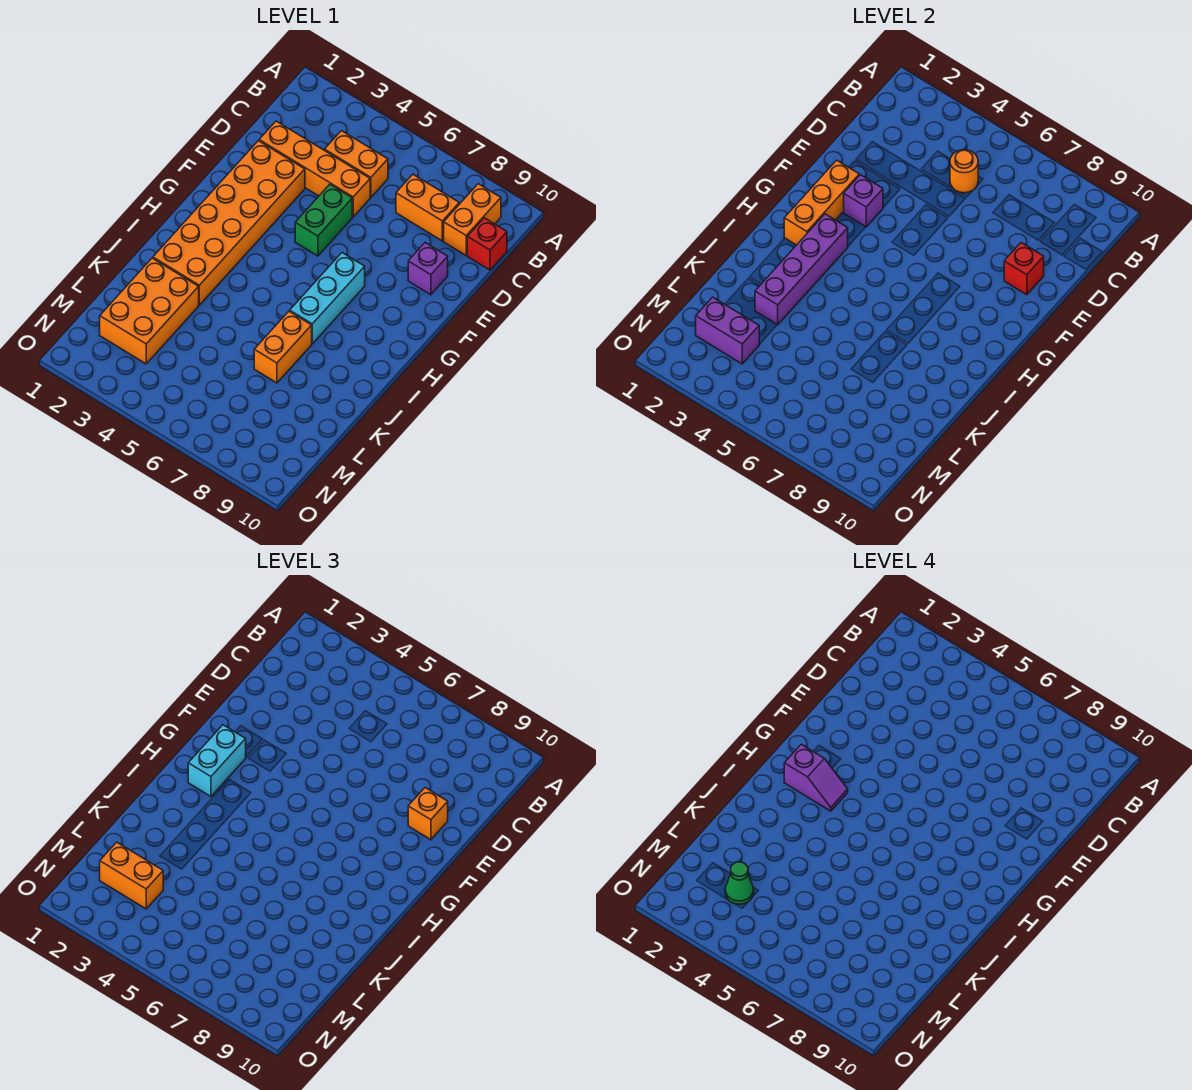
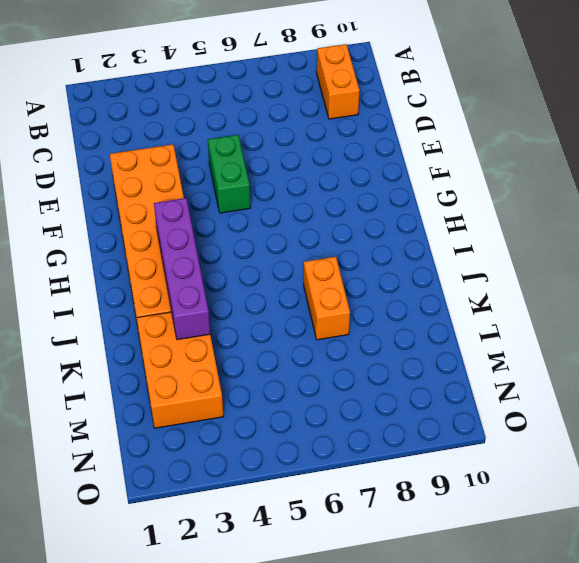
none -> orange 1x2 brick [325,131,388,197]
none -> orange 1x2 brick [396,174,459,241]
none -> red 1x1 brick [467,218,507,270]

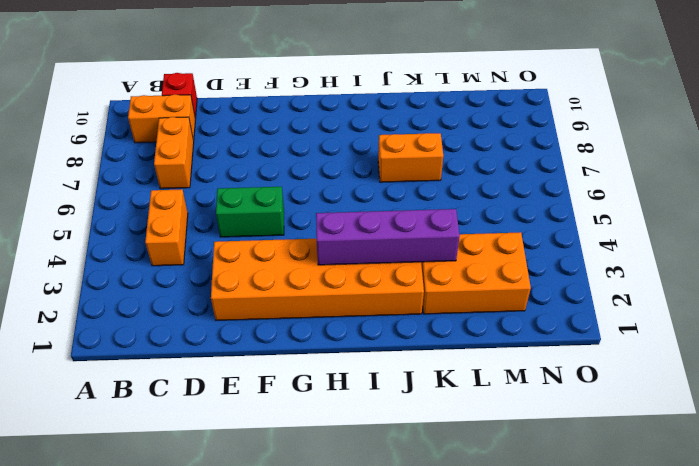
none -> orange 1x4 brick [259,121,370,217]
none -> purple 1x1 brick [408,243,448,295]
none -> cyan 1x3 brick [290,253,365,344]

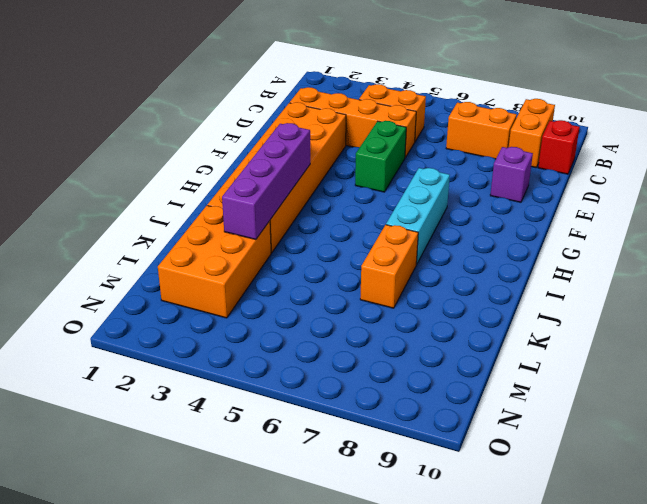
none -> orange 1x1 round brick [950,150,978,193]
none -> red 1x1 brick [1004,243,1044,295]
none -> orange 1x3 brick [784,160,859,245]

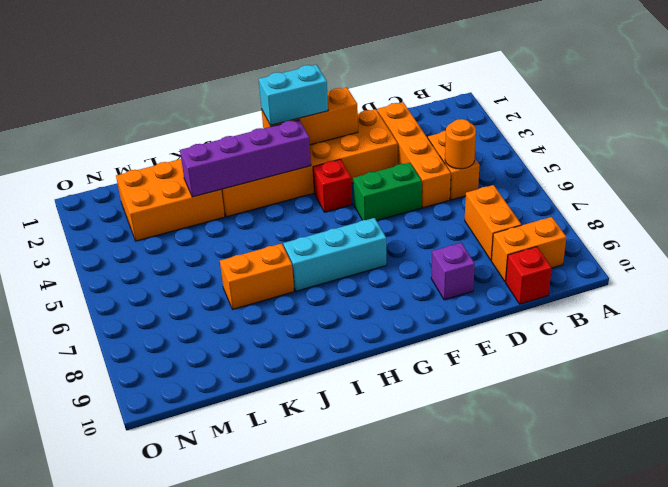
red 1x1 brick [313,159,352,212] -> red 1x1 brick moved to [1004,243,1044,295]
none -> purple 1x1 brick [844,175,883,227]
none -> purple 1x2 brick [696,297,759,364]
none -> orange 1x1 brick [408,788,448,840]

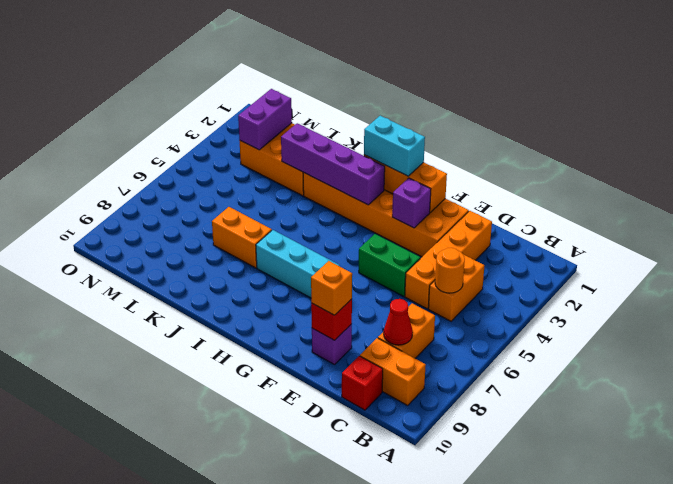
red 1x1 cone [384,299,413,345] -> none
none -> orange 1x2 brick [100,842,163,909]
none -> purple 1x2 slope [784,744,848,811]
none -> green 1x1 cone [725,862,754,904]

